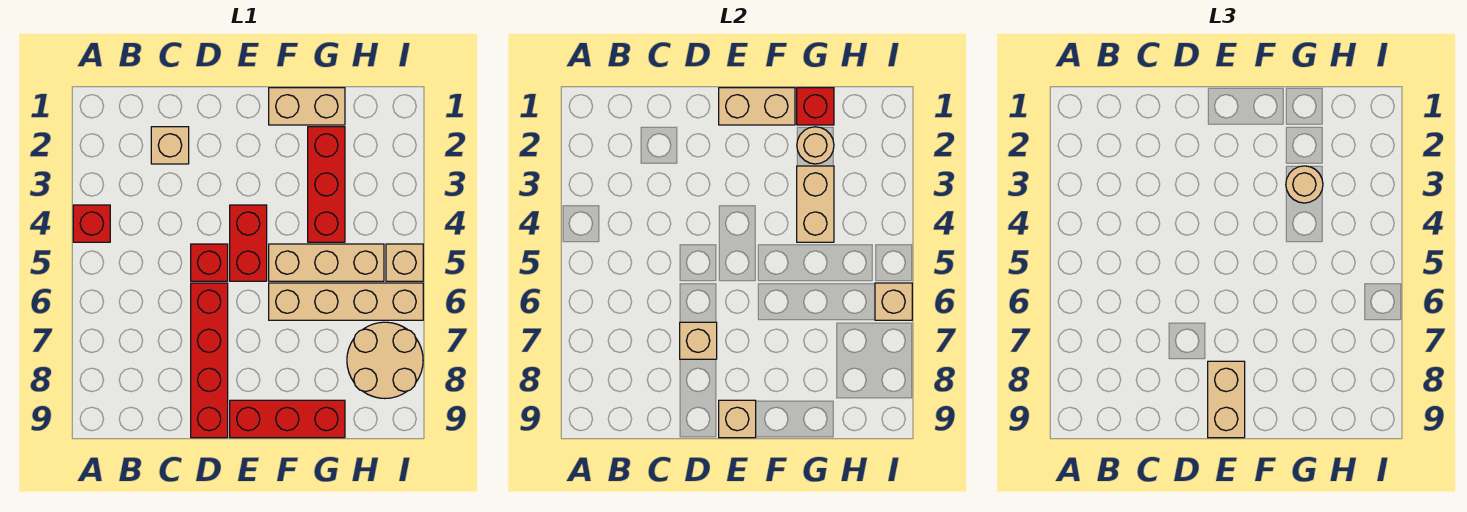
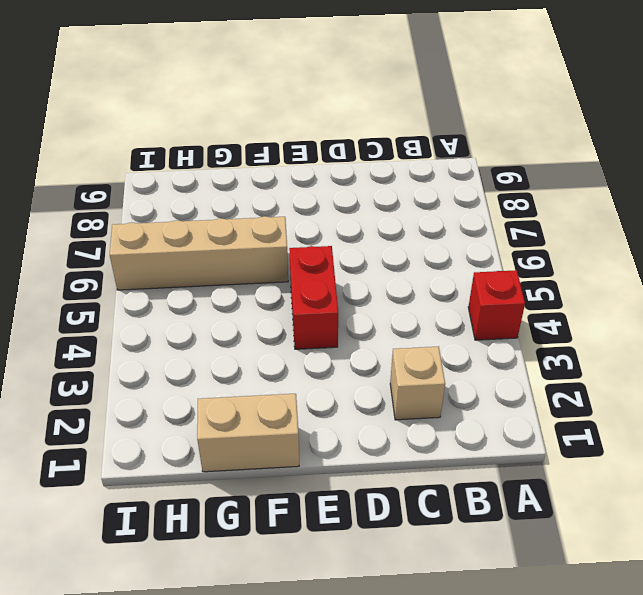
none -> red 1x1 brick [191,244,228,281]
none -> red 1x4 brick [191,283,228,438]
none -> red 1x3 brick [230,400,345,438]

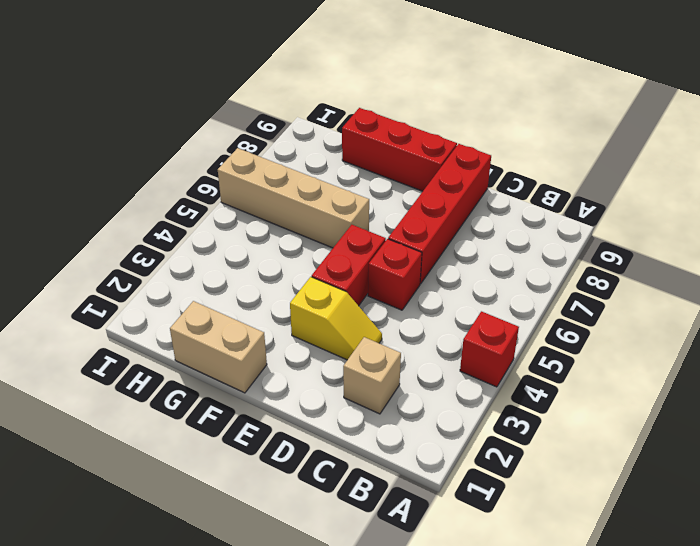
yellow 1x2 slope [290,277,382,360] -> none
none -> tan 1x3 brick [269,244,384,281]
none -> red 1x3 brick [308,127,345,242]
none -> tan 2x2 round brick [347,322,423,398]

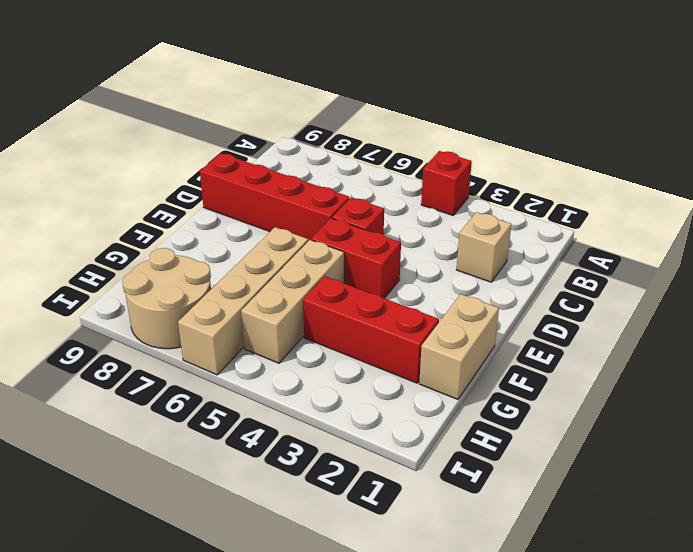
none -> red 1x3 brick [230,400,345,438]
none -> tan 1x1 brick [386,244,423,281]
none -> tan 1x1 brick [680,322,717,359]

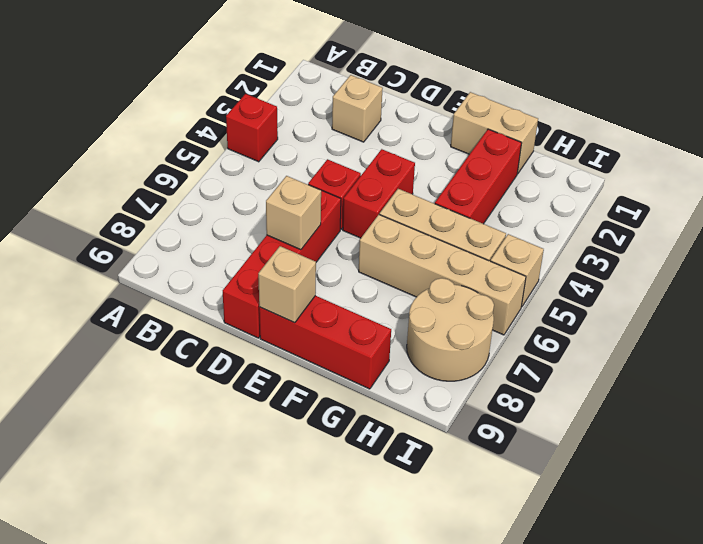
none -> tan 1x2 brick [719,88,795,125]
none -> red 1x1 brick [797,88,834,125]
none -> tan 1x1 round brick [797,127,834,164]

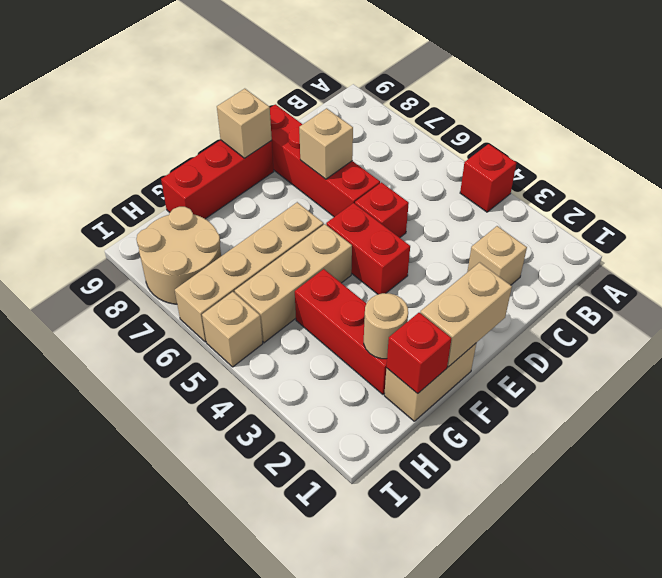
none -> tan 1x2 brick [797,166,834,242]
none -> tan 1x1 brick [875,283,912,320]
none -> tan 1x2 brick [1208,361,1245,438]

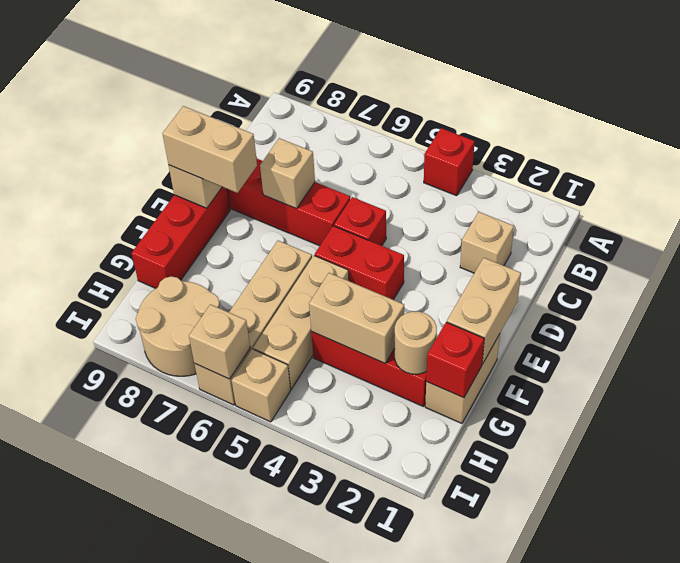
none -> tan 1x1 round brick [1286,166,1323,203]

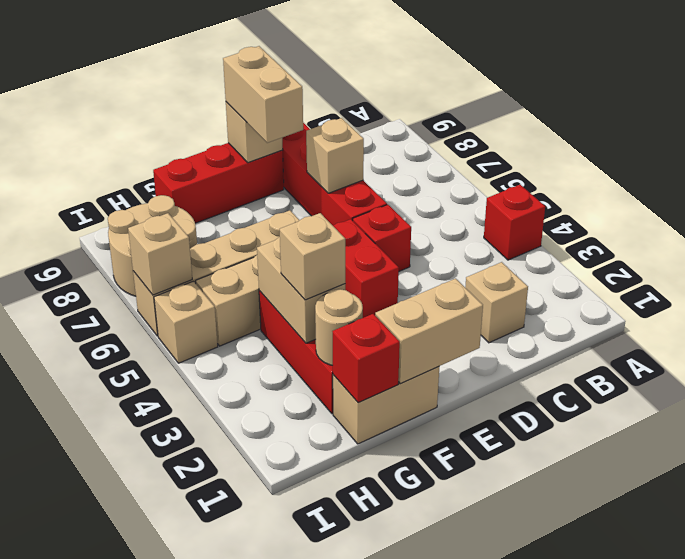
tan 1x1 brick [280,213,345,300] -> tan 1x1 round brick [1286,166,1323,203]

